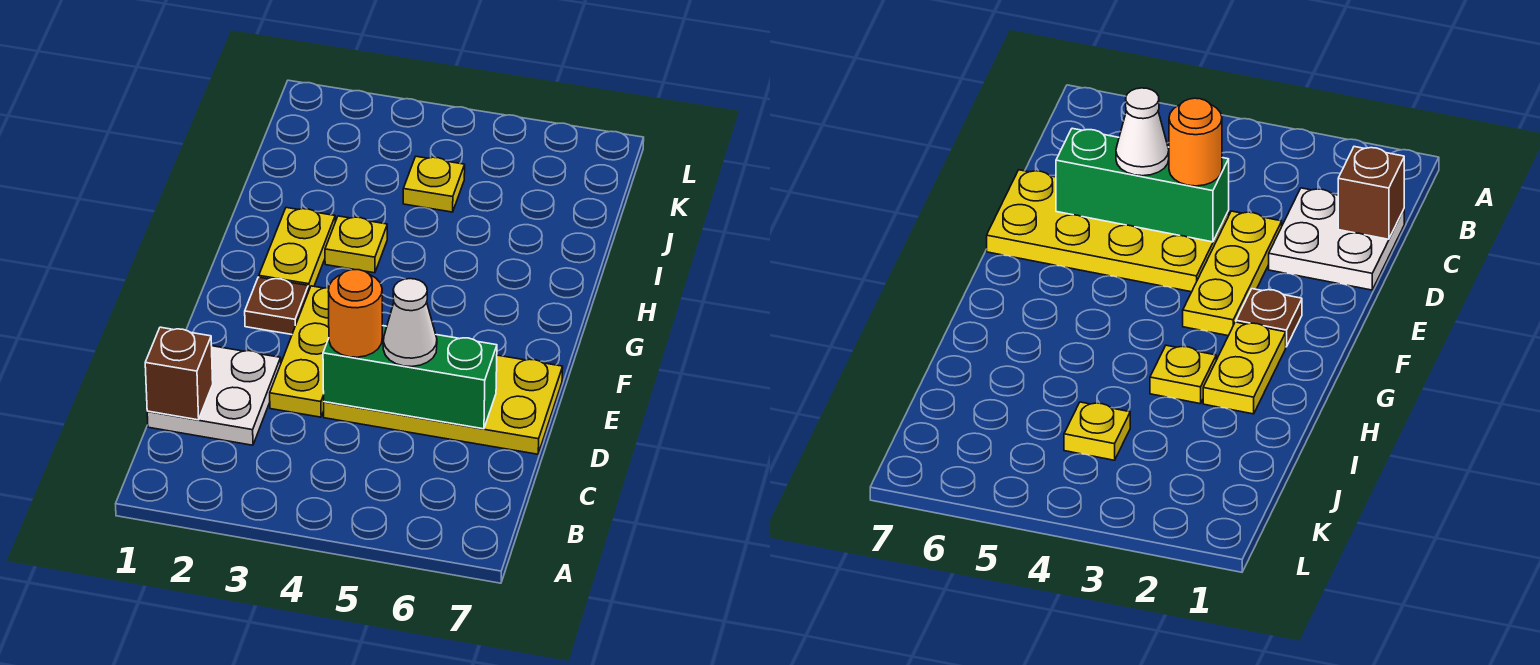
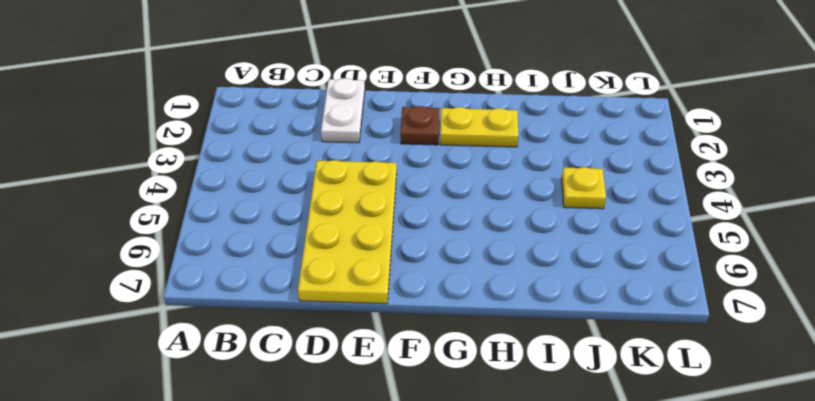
white 1x2 plate [321,78,365,143] -> white 2x2 plate [147,346,281,445]
none -> yellow 1x3 plate [270,286,329,417]
none -> yellow 1x1 plate [325,216,387,273]

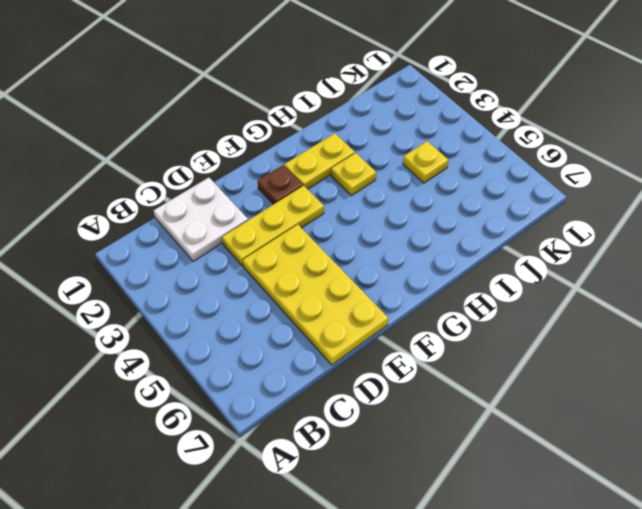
none -> brown 1x1 brick [145,327,213,420]
none -> green 1x3 brick [323,326,497,429]

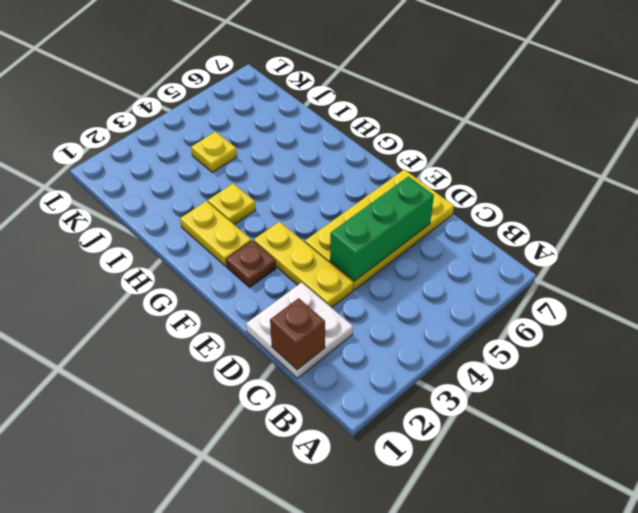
none -> orange 1x1 round brick [328,270,382,357]
none -> white 1x1 cone [383,279,437,367]

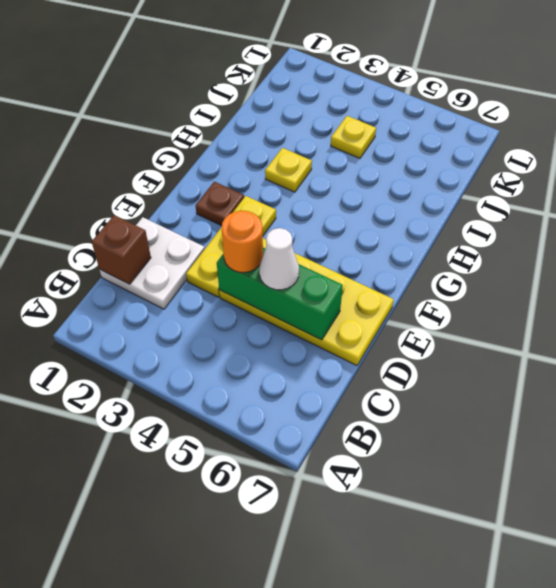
none -> yellow 1x2 plate [259,208,335,292]

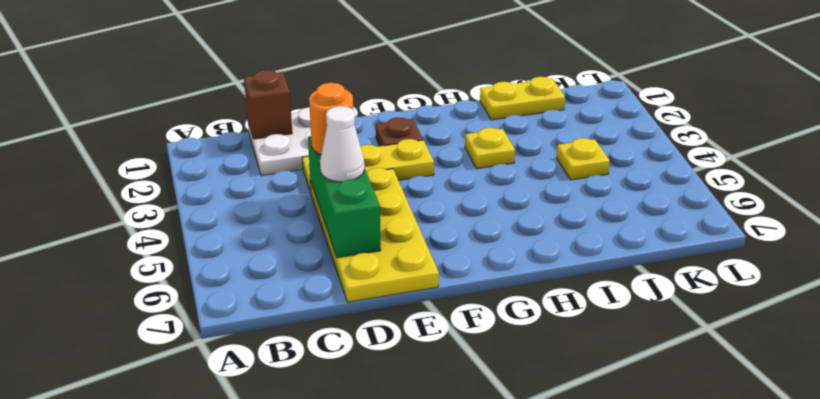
yellow 1x2 plate [480,77,565,120] -> yellow 1x2 plate moved to [259,208,335,292]

